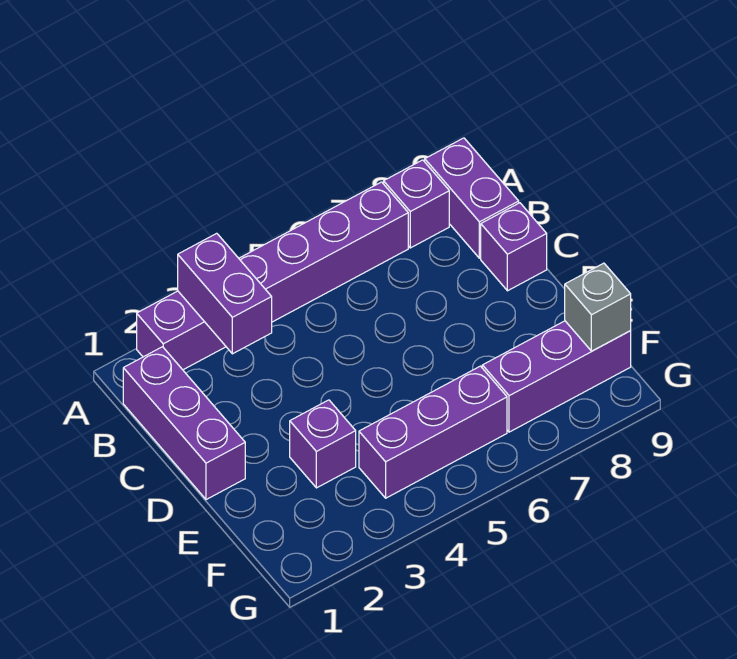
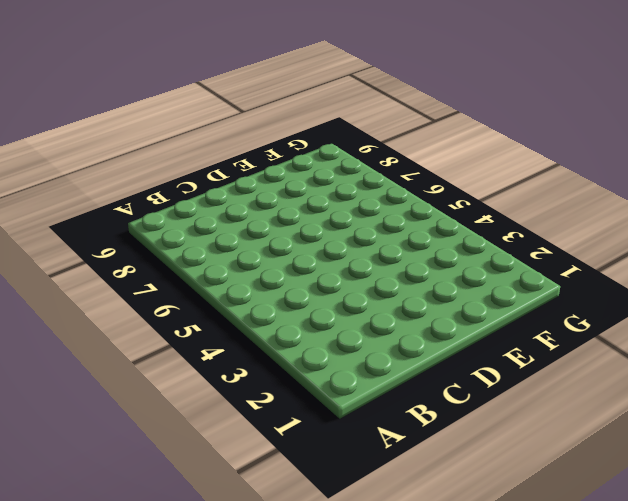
none -> purple 1x6 brick [137,182,408,370]
none -> purple 1x1 brick [384,160,449,248]

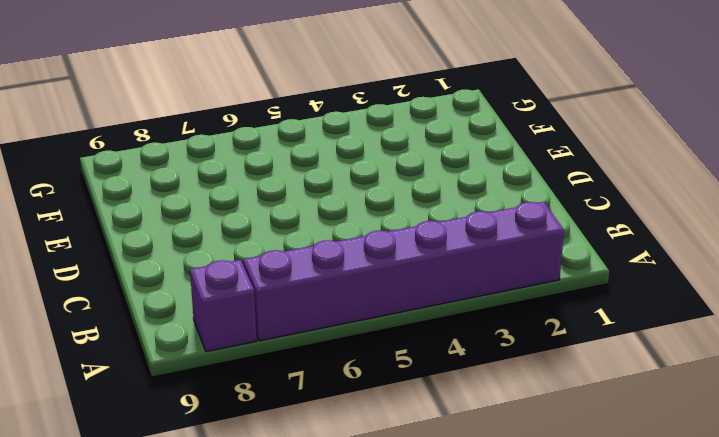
none -> purple 1x2 brick [425,138,519,258]
none -> purple 1x3 brick [123,347,245,500]

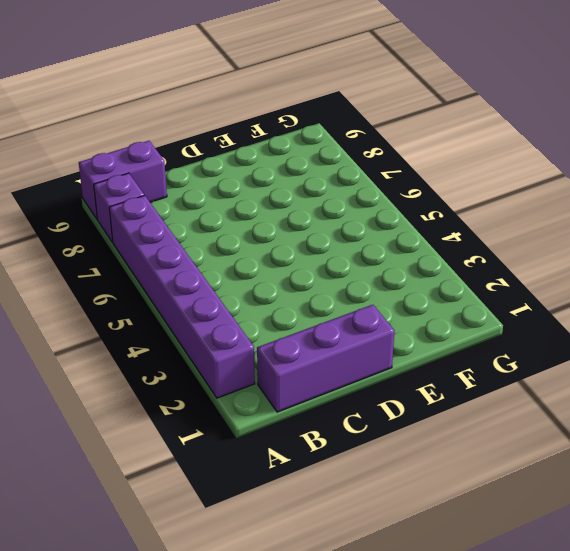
none -> purple 1x1 brick [481,203,547,291]
none -> purple 1x1 brick [290,400,356,488]

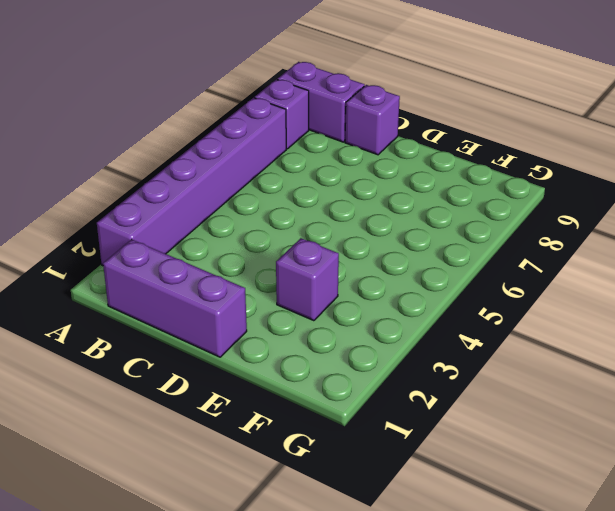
none -> purple 1x3 brick [359,366,507,498]
none -> purple 1x3 brick [482,321,631,432]

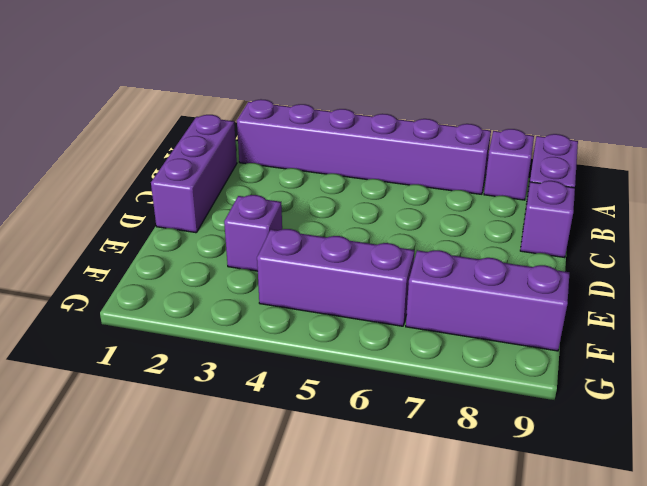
none -> purple 1x2 brick [178,233,272,354]
none -> grey 1x1 brick [565,263,631,351]

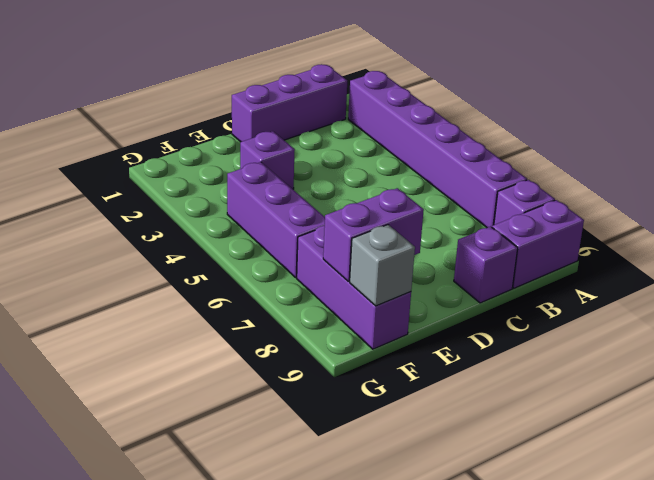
purple 1x2 brick [323,188,424,281] -> purple 1x2 brick moved to [178,233,272,354]

